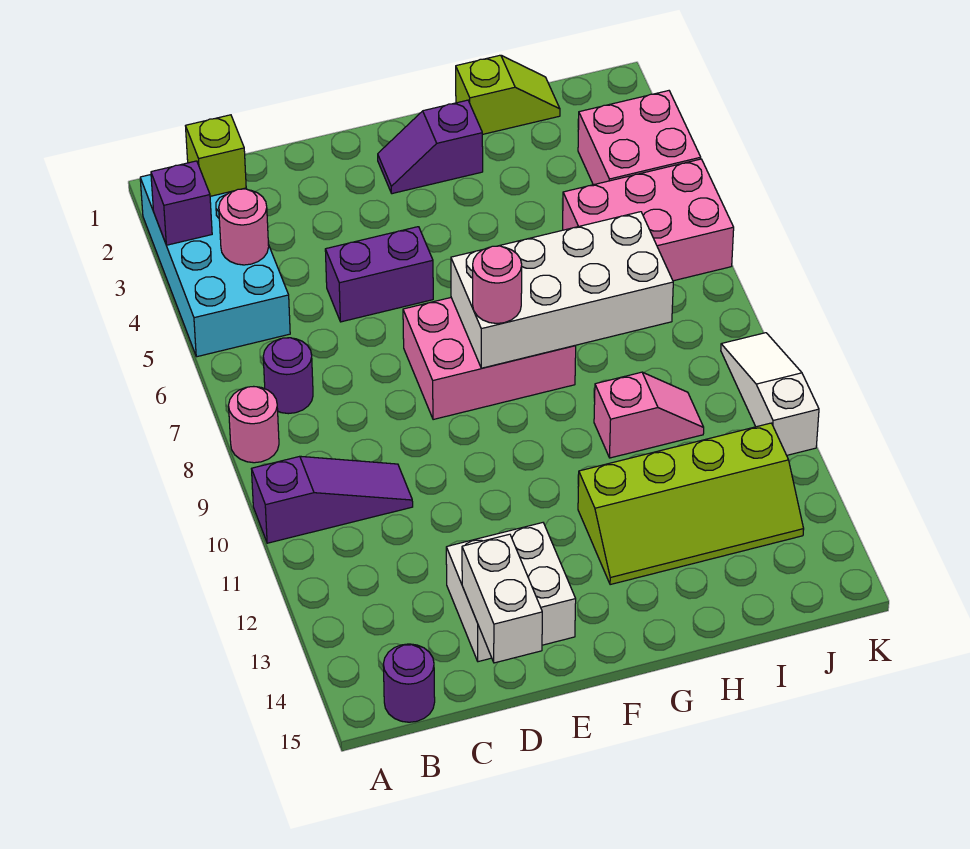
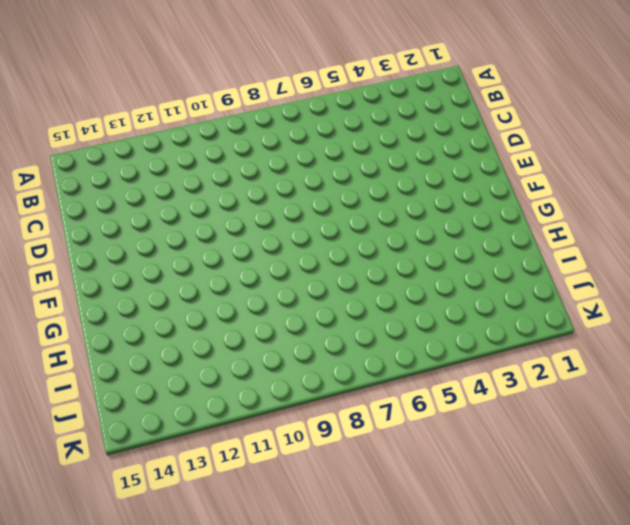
none -> cyan 2x4 brick [140,175,290,357]
none -> pink 1x1 round brick [229,387,279,463]
none -> purple 1x3 slope [252,456,413,543]

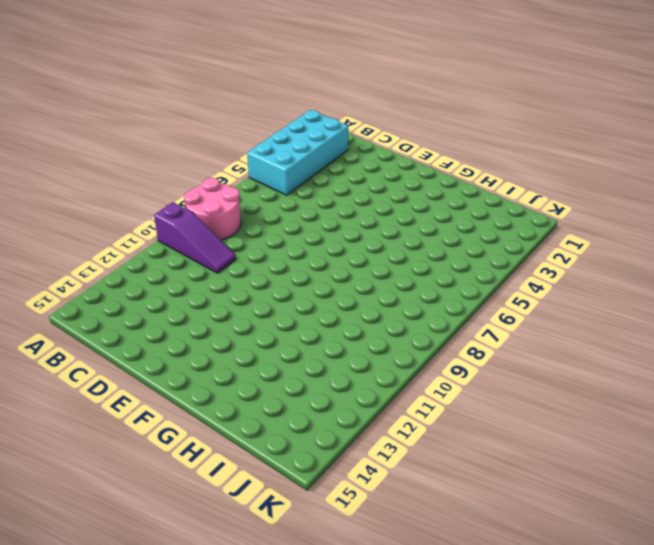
pink 2x2 round brick [184,178,241,240] -> pink 1x1 round brick [229,387,279,463]
none -> purple 1x1 round brick [263,338,313,414]
none -> purple 1x1 round brick [383,644,435,722]
none -> purple 1x2 brick [325,227,433,322]

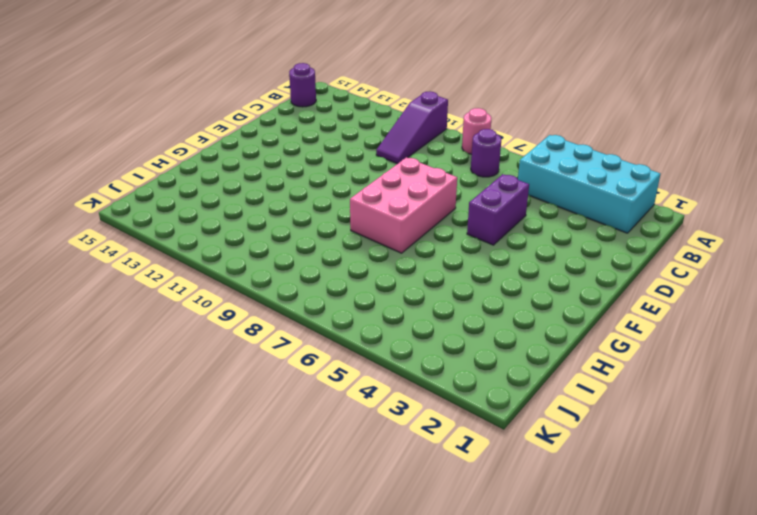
none -> white 2x2 brick [446,523,576,662]
none -> purple 1x2 slope [378,100,483,194]
none -> lime 2x4 slope [578,423,804,585]

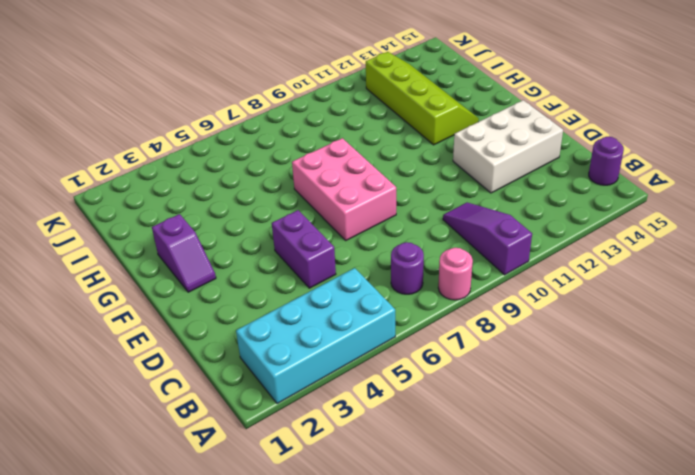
white 2x3 brick [453,100,563,193] -> white 2x2 brick [446,523,576,662]
none -> lime 1x2 slope [456,55,560,135]
none -> pink 1x2 slope [594,372,704,458]
none -> pink 2x3 brick [563,159,734,281]

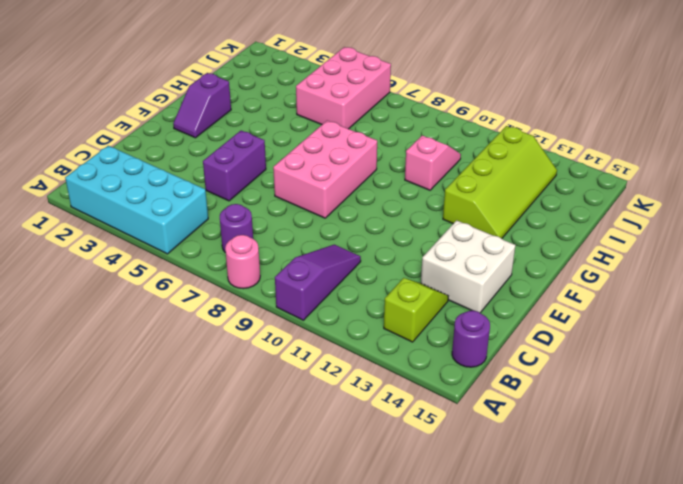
lime 1x2 slope [384,278,448,342] -> lime 1x2 slope moved to [456,55,560,135]
none -> pink 2x2 brick [578,91,701,185]
none -> white 1x3 slope [721,333,819,455]
none -> purple 1x1 brick [151,161,212,245]

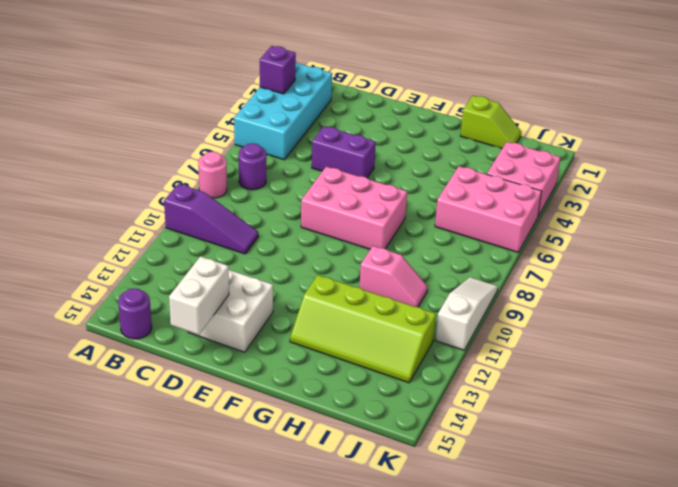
none -> purple 1x2 slope [378,100,483,194]
none -> lime 1x1 brick [186,115,246,196]
none -> pink 1x1 round brick [219,189,269,265]

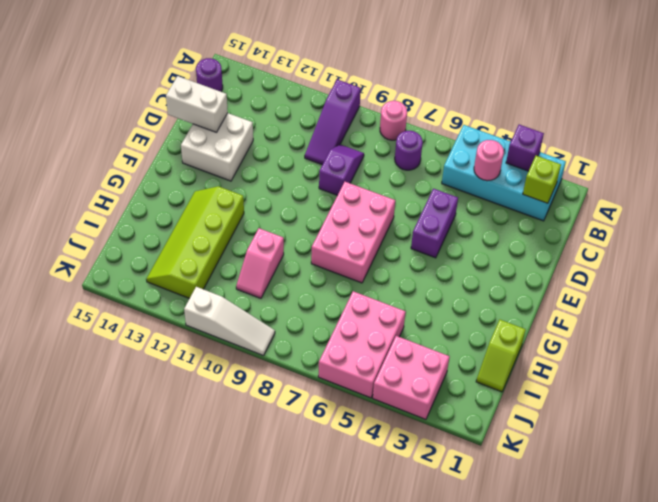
purple 1x2 slope [319,144,364,195] -> purple 1x2 slope moved to [378,100,483,194]
none -> white 2x4 brick [451,212,673,368]
none -> pink 1x1 round brick [473,246,522,323]

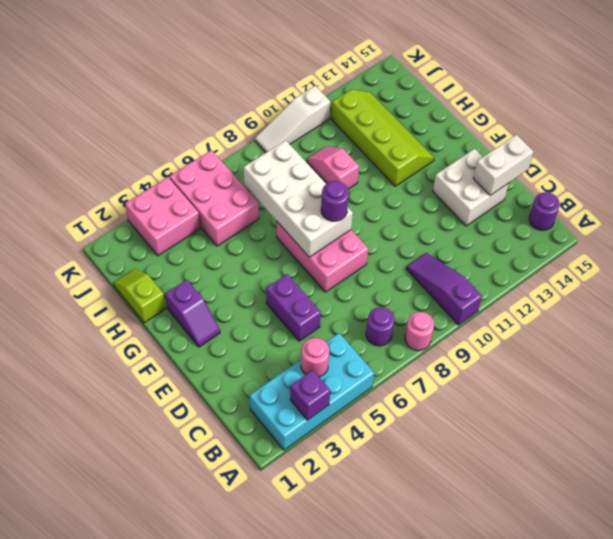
purple 1x1 round brick [321,181,349,221] -> pink 1x1 round brick [473,246,522,323]
none -> lime 1x1 brick [186,115,246,196]

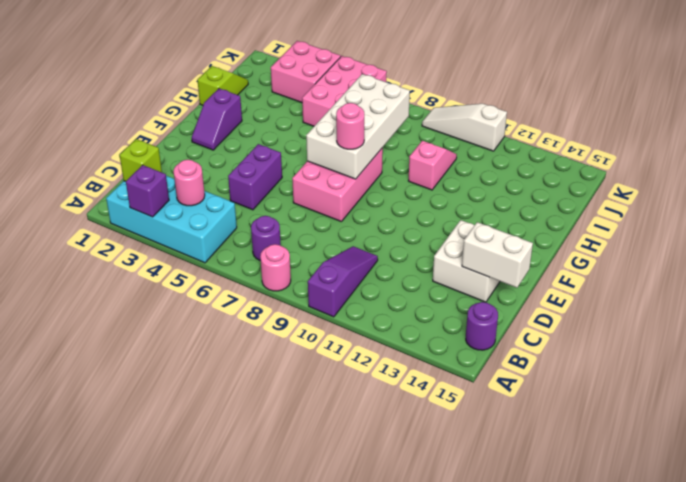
none -> lime 2x4 slope [578,423,804,585]

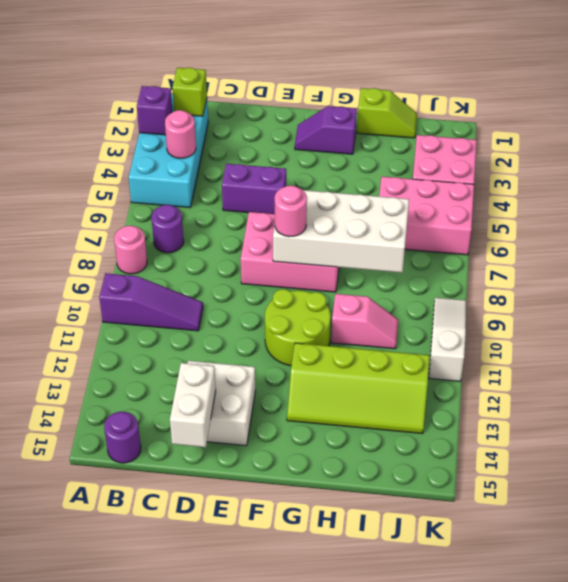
lime 2x2 round brick [265,289,331,366] -> none

